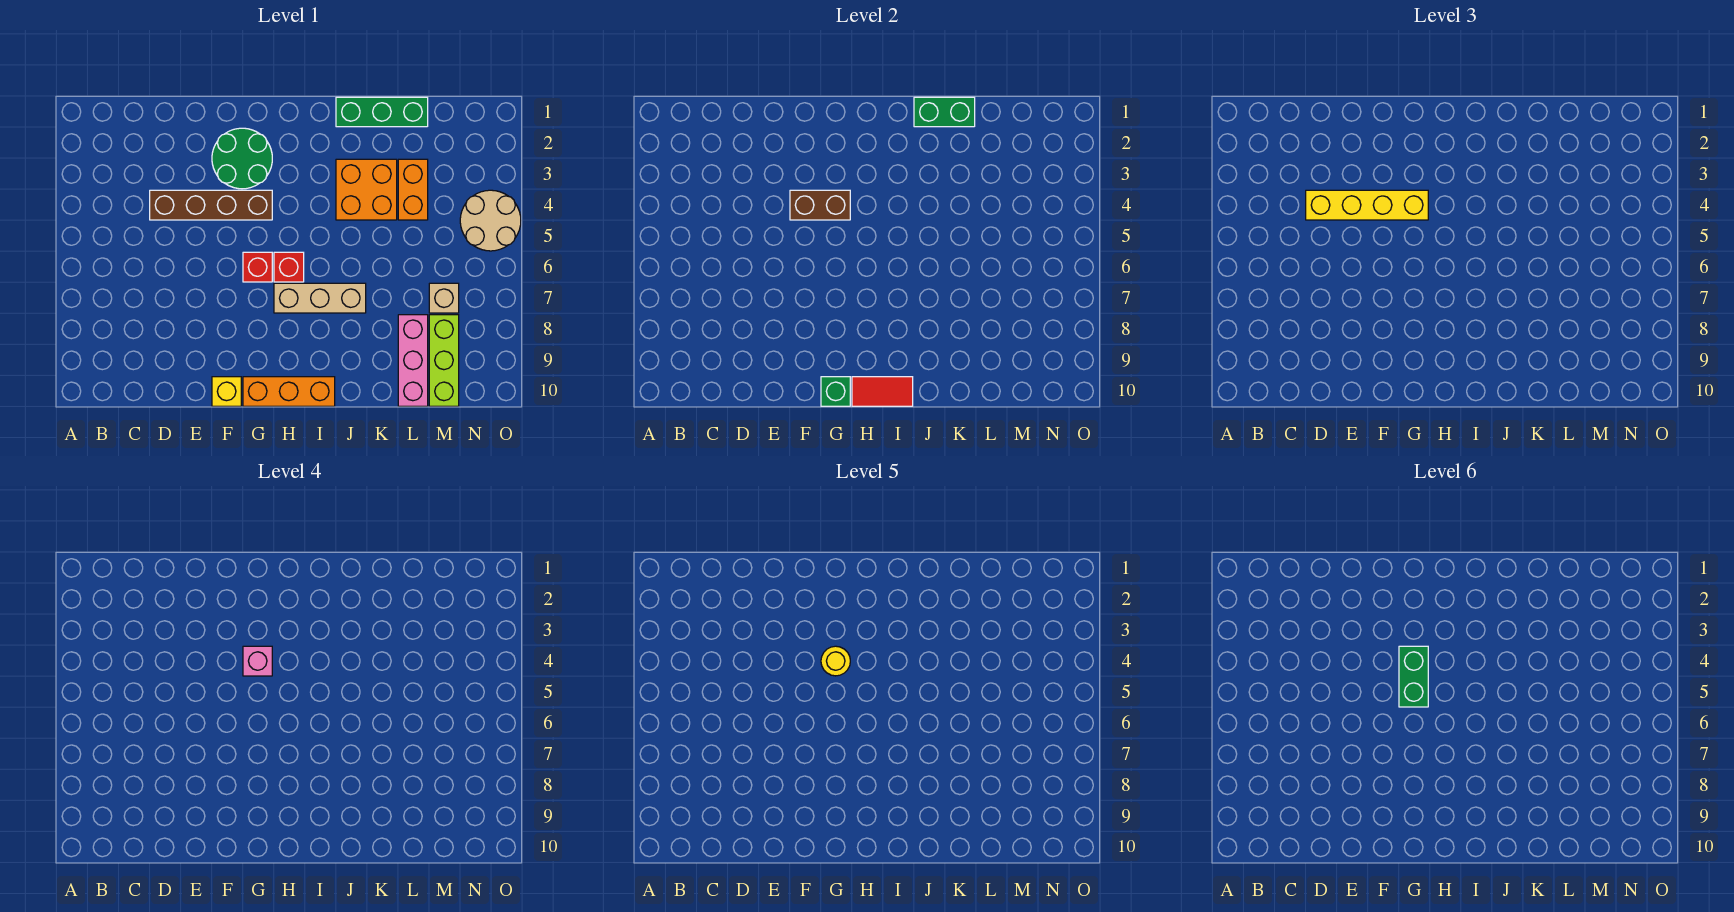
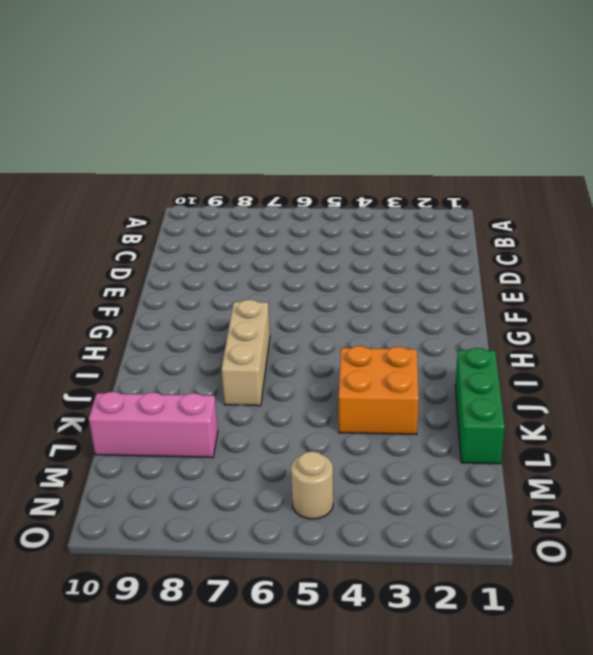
tan 1x1 round brick [291,451,333,519] -> tan 2x2 round brick [460,190,521,251]
none -> brown 1x4 brick [150,190,272,220]
none -> green 2x2 round brick [212,128,272,189]
none -> yellow 1x1 brick [212,377,241,406]

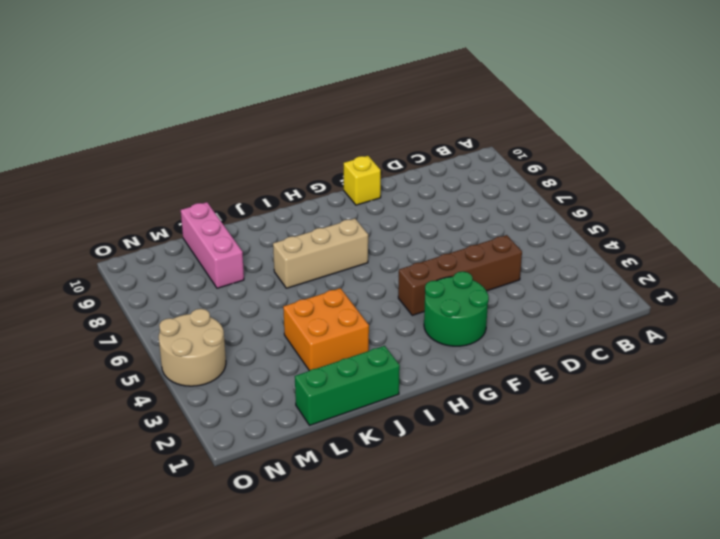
none -> red 1x1 brick [243,252,272,282]
none -> orange 1x3 brick [243,377,335,406]
none -> red 1x1 brick [274,252,304,282]

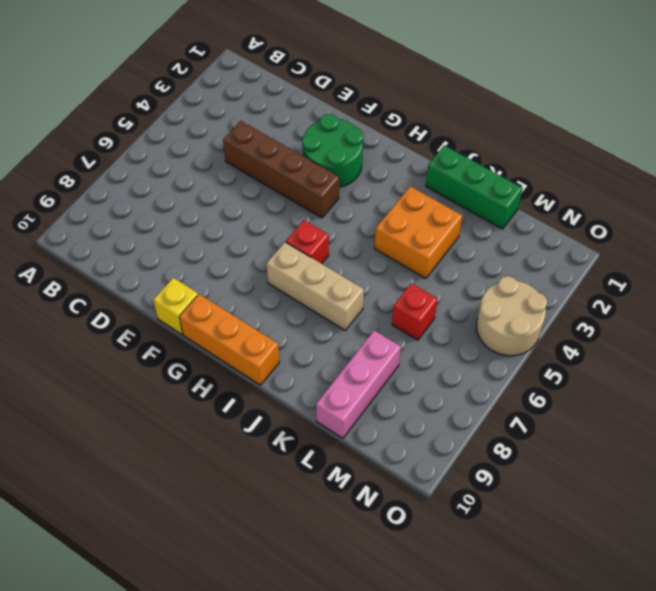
red 1x1 brick [392,283,438,340] -> red 1x1 brick moved to [243,252,272,282]
none -> orange 1x2 brick [398,159,428,220]
none -> tan 1x1 brick [429,283,459,313]
none -> lime 1x3 brick [429,315,459,406]

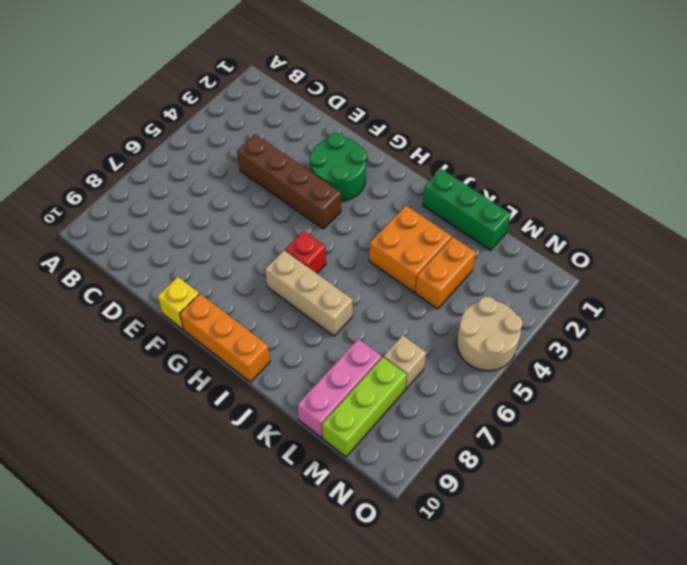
none -> red 1x1 brick [243,252,272,282]
none -> brown 1x2 brick [790,190,850,220]
none -> green 1x1 brick [821,377,850,406]

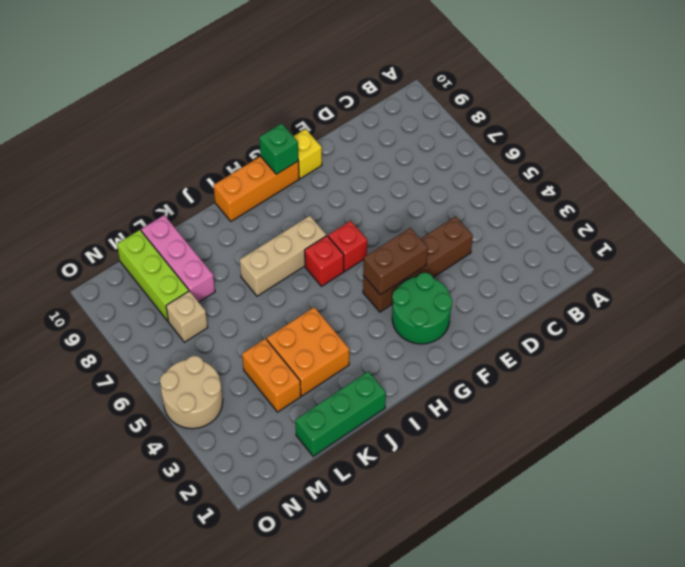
none -> red 1x2 tile [852,377,913,406]
none -> green 1x2 brick [914,97,975,127]
none -> yellow 1x4 brick [1306,190,1428,220]

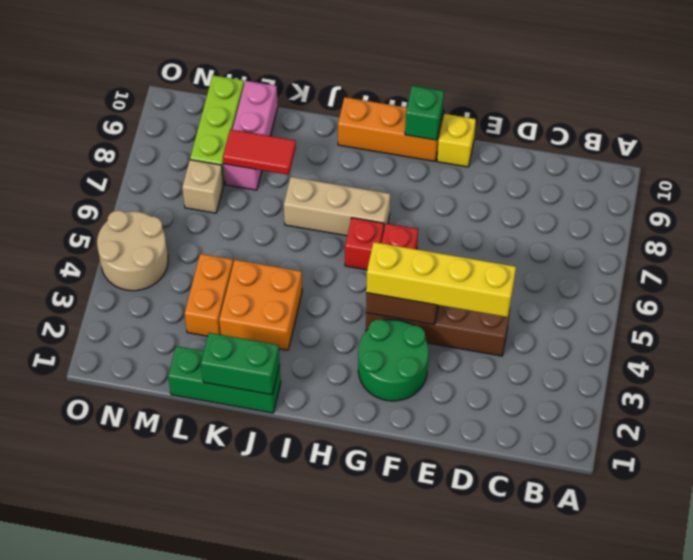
red 1x2 tile [223,130,296,175] -> red 1x2 tile moved to [852,377,913,406]
none -> pink 1x1 brick [243,646,272,676]
none -> yellow 1x1 round brick [821,646,850,676]
none -> green 1x2 brick [1399,646,1428,707]

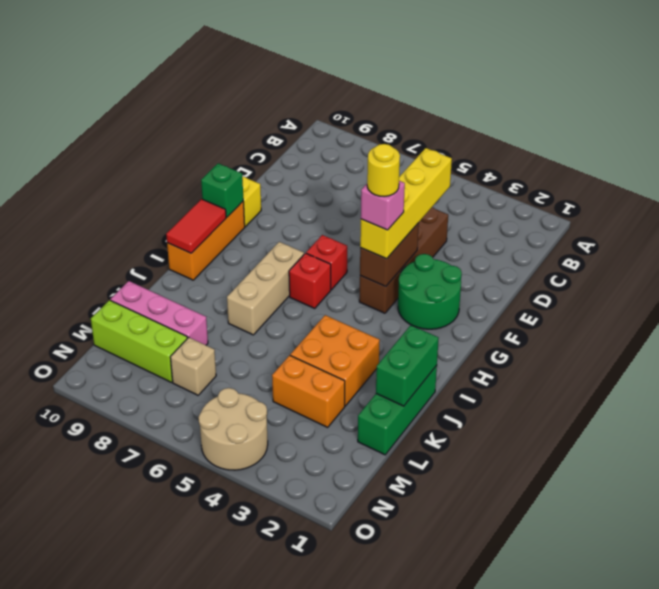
none -> green 1x2 brick [1399,646,1428,707]

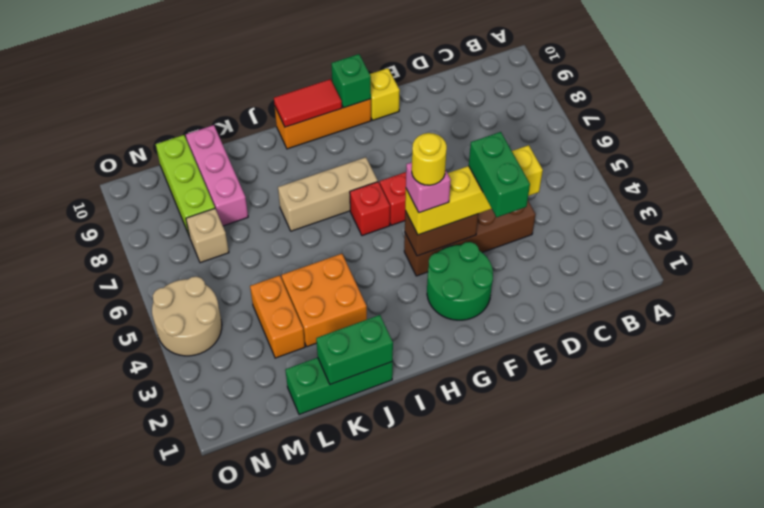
green 1x2 brick [469,132,530,217] -> green 1x2 brick moved to [1399,646,1428,707]

